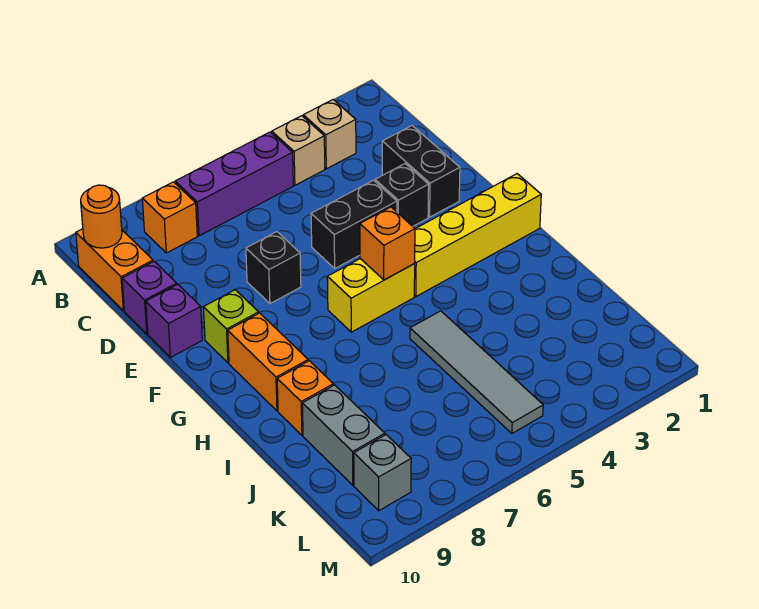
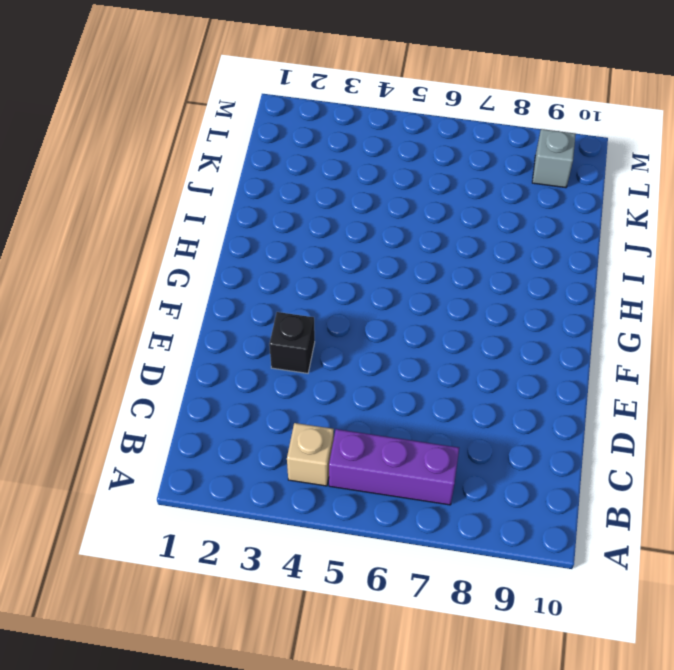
none -> tan 1x1 brick [303,100,356,169]
none -> orange 1x1 brick [142,182,197,253]
none -> orange 1x2 brick [76,229,153,311]

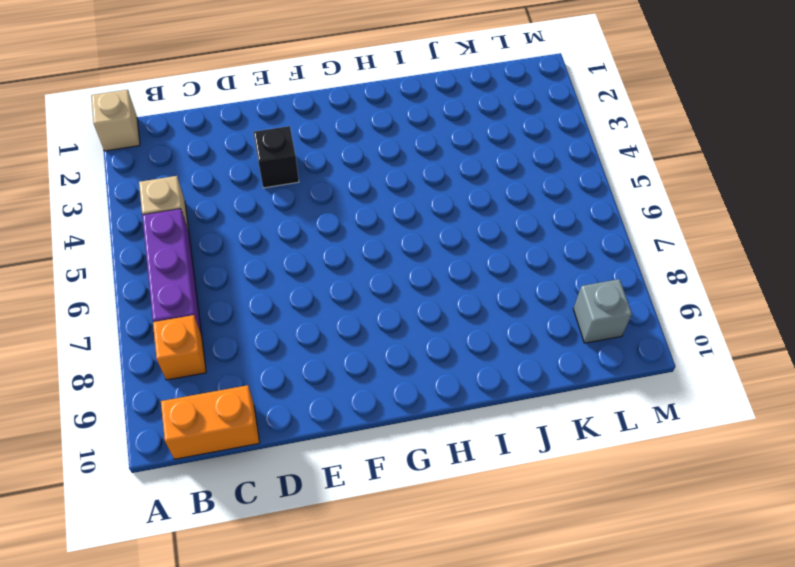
tan 1x1 brick [91,90,140,151] -> tan 1x1 brick moved to [303,100,356,169]
none -> black 1x2 brick [382,126,460,217]
none -> purple 1x1 brick [122,261,177,334]
none -> black 1x2 brick [311,180,397,268]

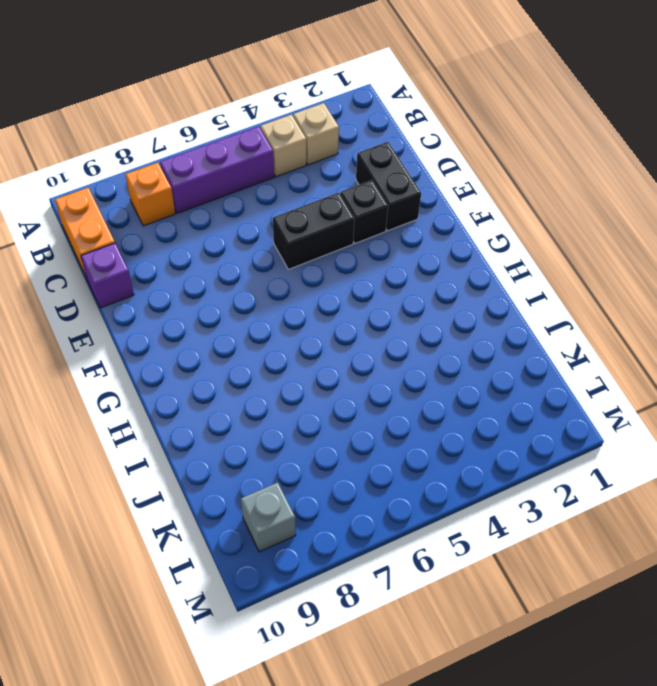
none -> black 1x1 brick [246,232,301,304]
none -> purple 1x1 brick [146,284,202,357]
none -> lime 1x1 brick [203,290,259,363]

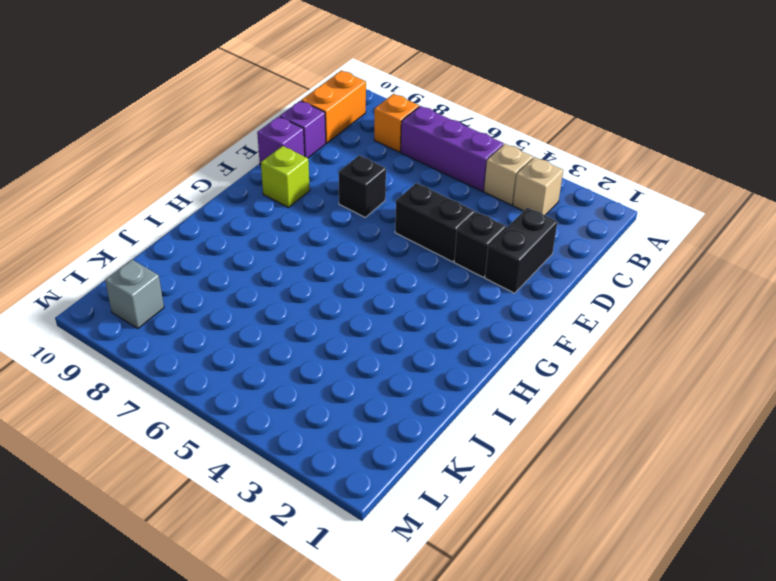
none -> yellow 1x4 brick [414,174,541,296]
none -> yellow 1x2 brick [327,259,415,332]
none -> orange 1x2 brick [228,313,308,411]

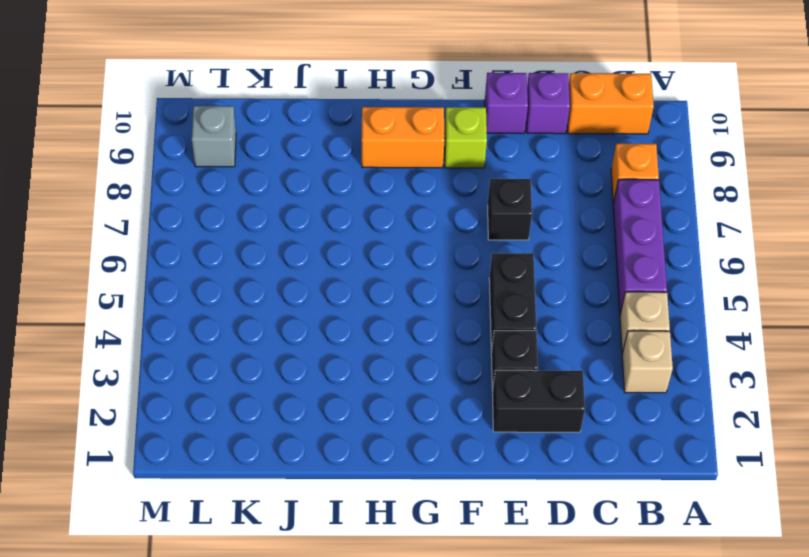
none -> yellow 1x4 brick [414,174,541,296]
none -> yellow 1x2 brick [327,259,415,332]
none -> grey 1x4 tile [410,311,543,433]

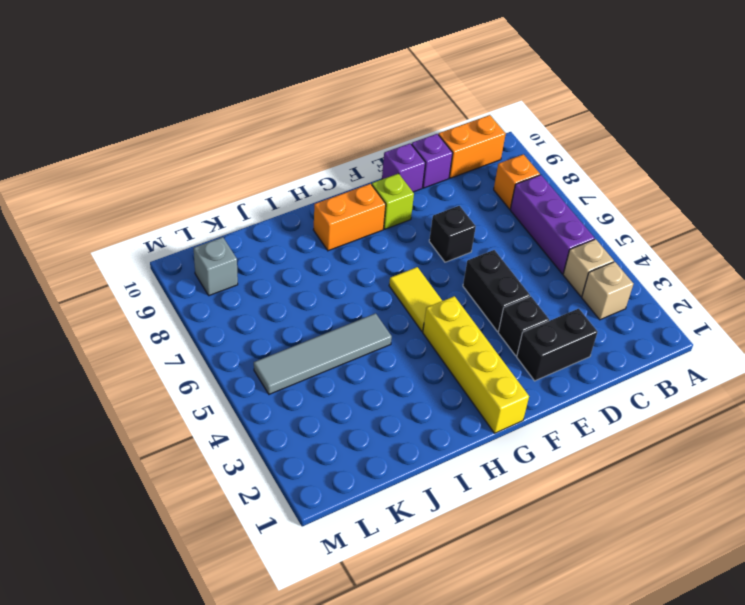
yellow 1x2 tile [389,267,442,332] -> yellow 1x2 brick [327,259,415,332]
none -> orange 1x1 brick [277,361,333,435]
none -> grey 1x2 brick [302,385,385,485]
none -> orange 1x1 round brick [81,185,122,248]

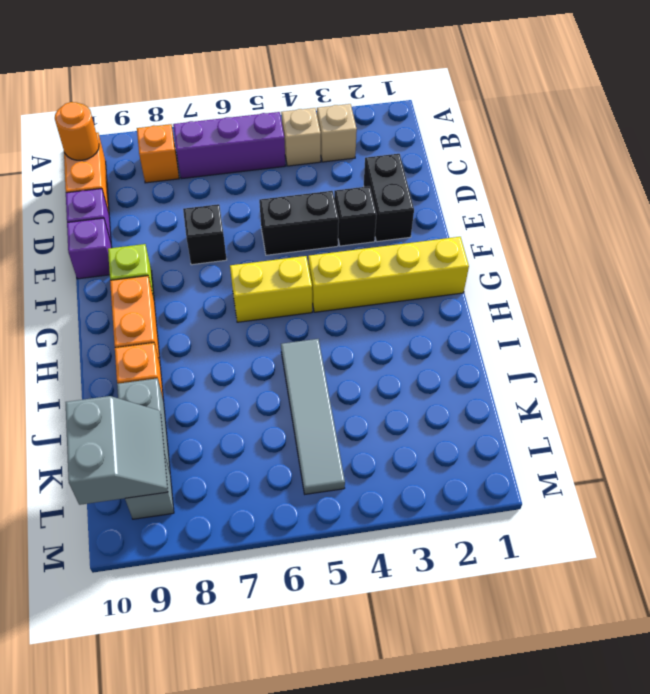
grey 2x2 slope [66,396,168,505] -> none
none -> orange 1x1 brick [360,207,415,280]

